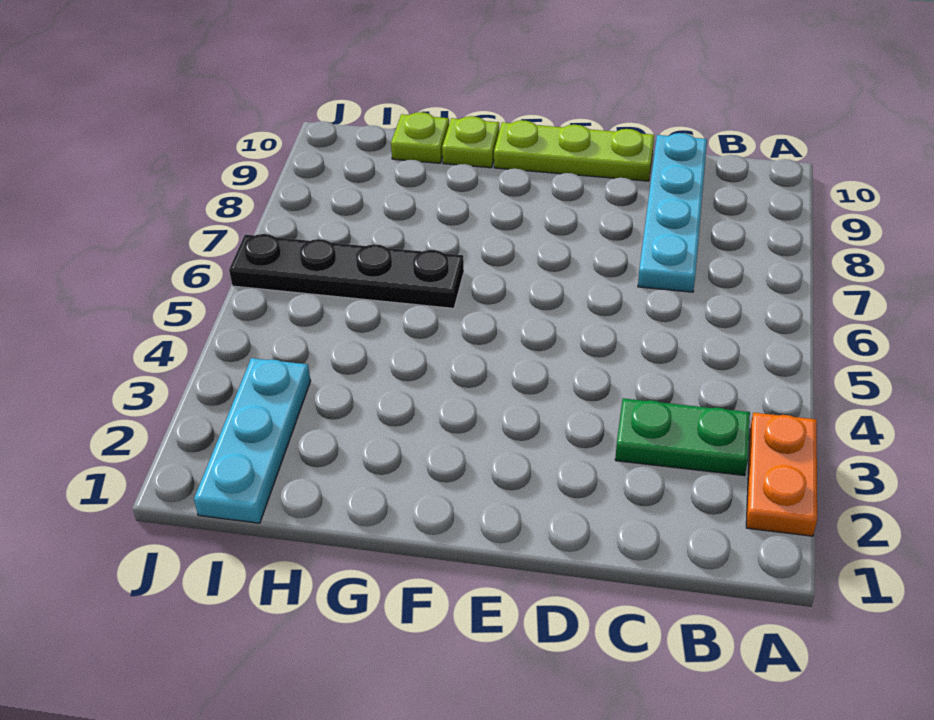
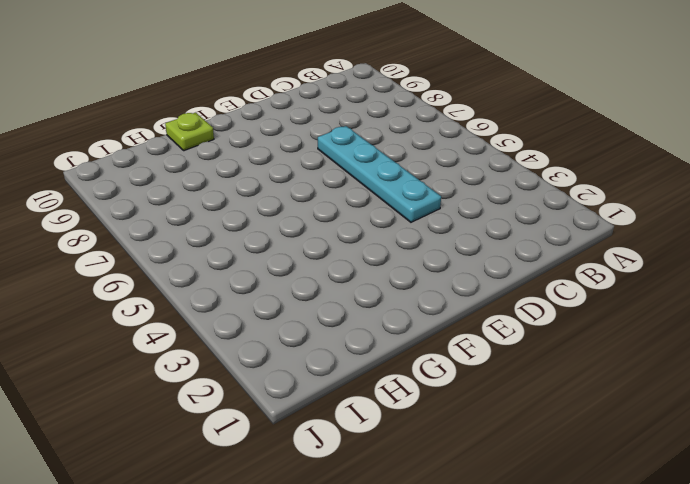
cyan 1x4 plate [318,126,441,222] -> cyan 1x4 plate moved to [638,133,707,292]
none -> orange 1x2 plate [746,413,817,536]
none -> green 1x2 plate [615,398,750,476]

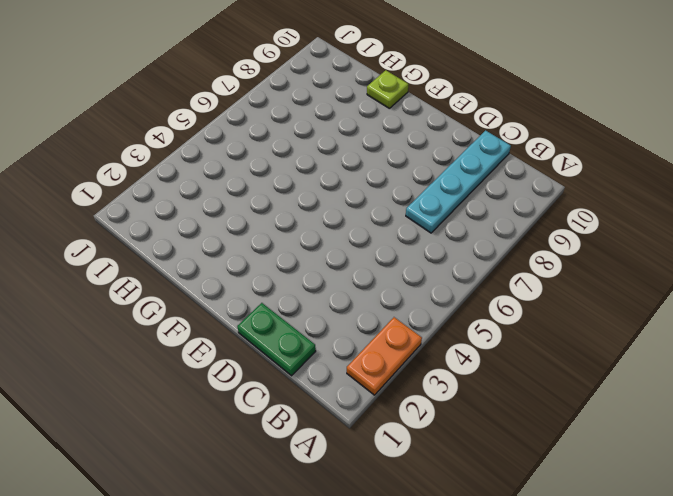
green 1x2 plate [237,303,316,376] -> green 1x2 plate moved to [615,398,750,476]
none -> lime 1x3 plate [494,120,654,181]
none -> black 1x4 plate [229,234,464,308]

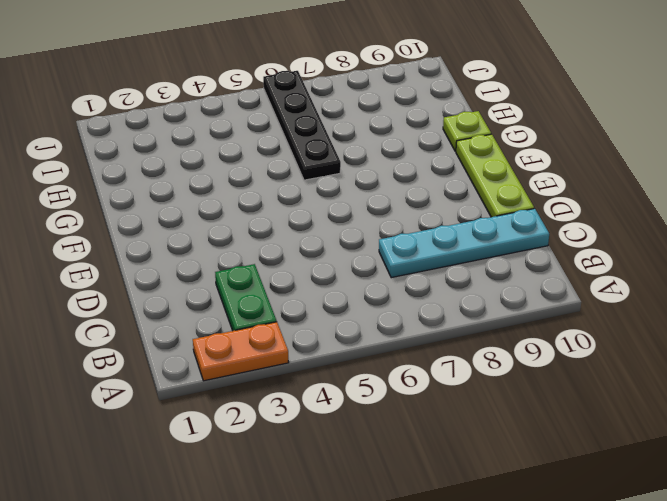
none -> lime 1x1 plate [391,112,449,163]
none -> cyan 1x3 plate [194,358,311,523]

